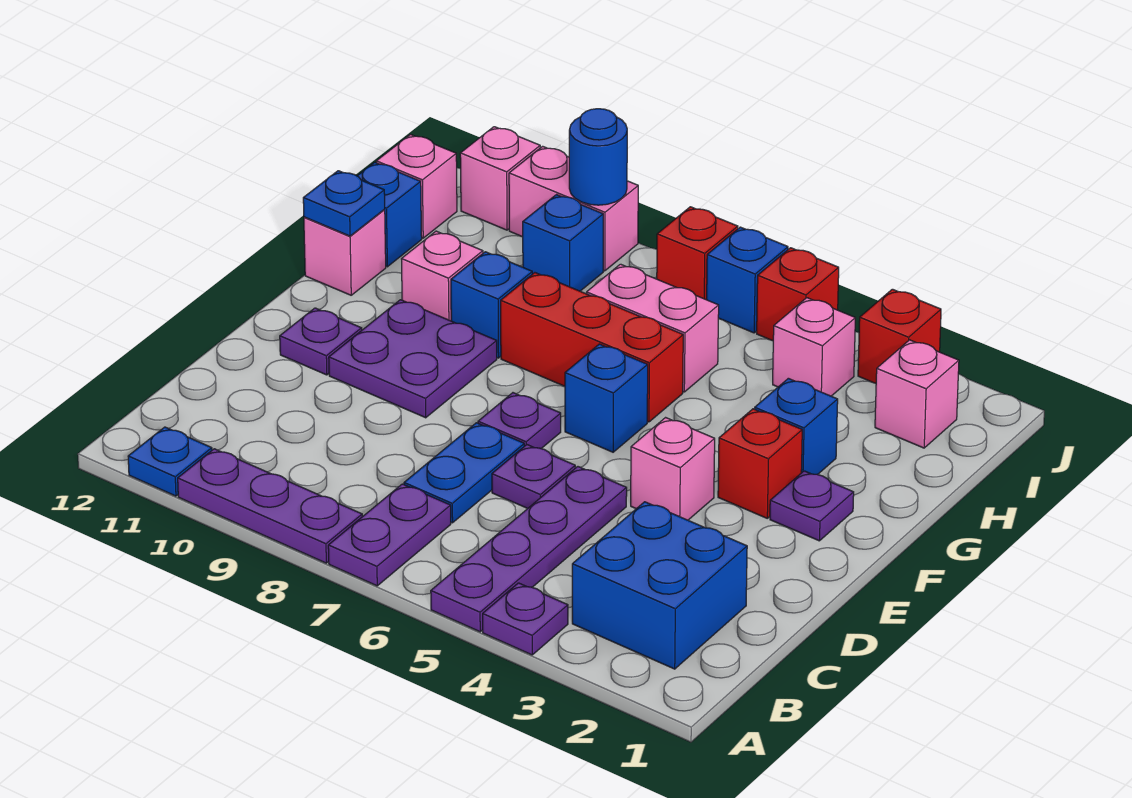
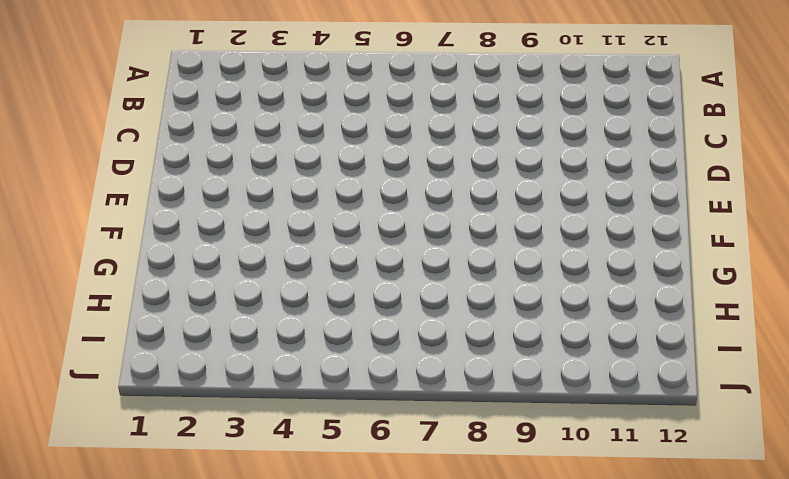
none -> purple 1x1 plate [483,583,568,655]
none -> purple 1x4 plate [431,467,627,632]
none -> purple 1x2 plate [328,484,451,586]
none -> purple 1x3 plate [178,449,362,563]

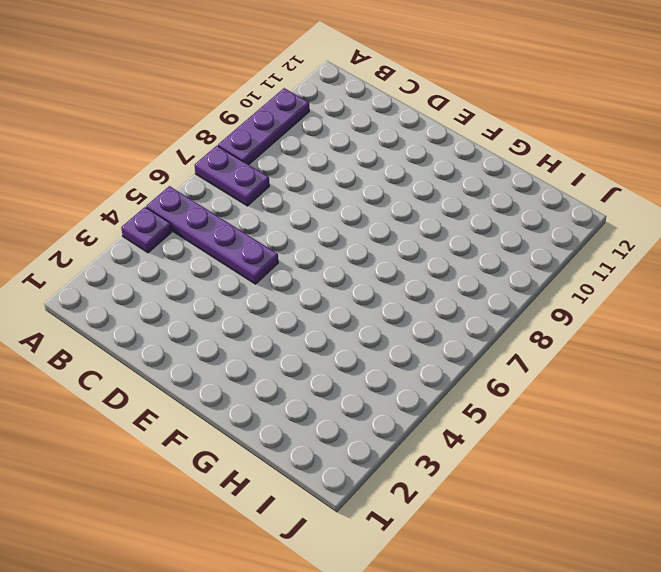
none -> blue 1x1 plate [128,427,212,496]
none -> blue 2x2 brick [572,502,747,669]
none -> blue 1x2 plate [404,423,524,523]
none -> purple 1x1 plate [492,445,575,509]

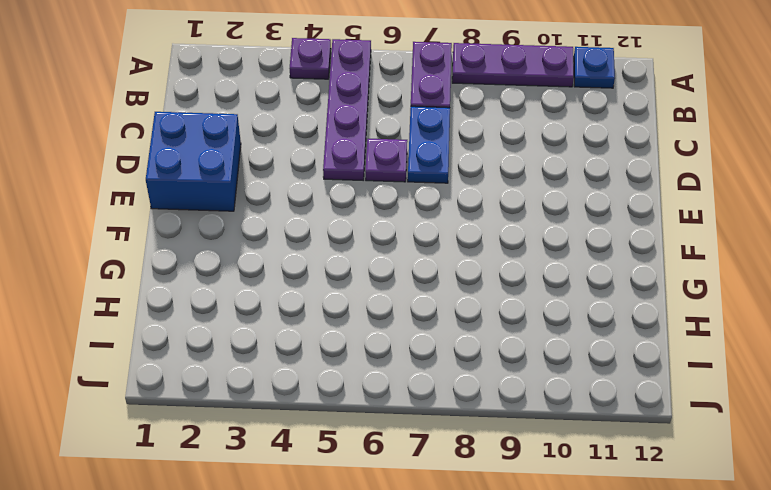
blue 2x2 brick [146,112,241,211] -> blue 2x2 brick moved to [572,502,747,669]
none -> pink 1x1 brick [631,418,715,520]
none -> purple 1x1 plate [478,393,561,449]
none -> purple 2x2 plate [329,300,497,418]
none -> purple 1x1 plate [280,308,362,375]

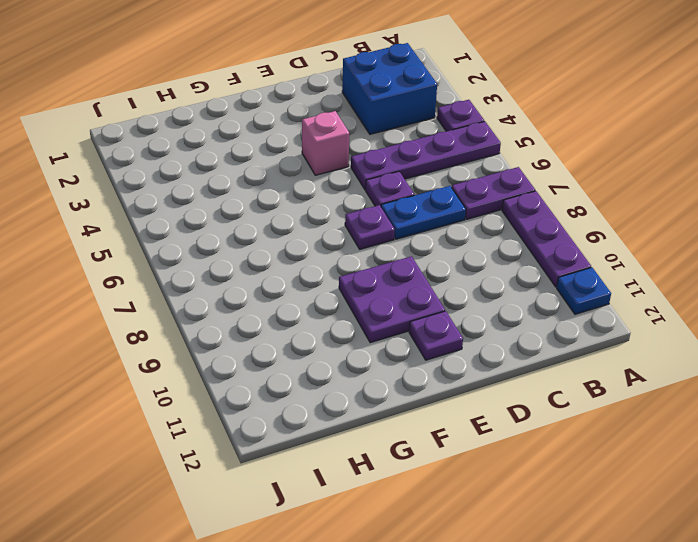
none -> purple 1x1 plate [770,471,854,541]
none -> red 1x1 brick [718,409,802,518]
none -> blue 1x1 brick [565,344,648,452]
none -> blue 1x1 brick [755,378,838,475]

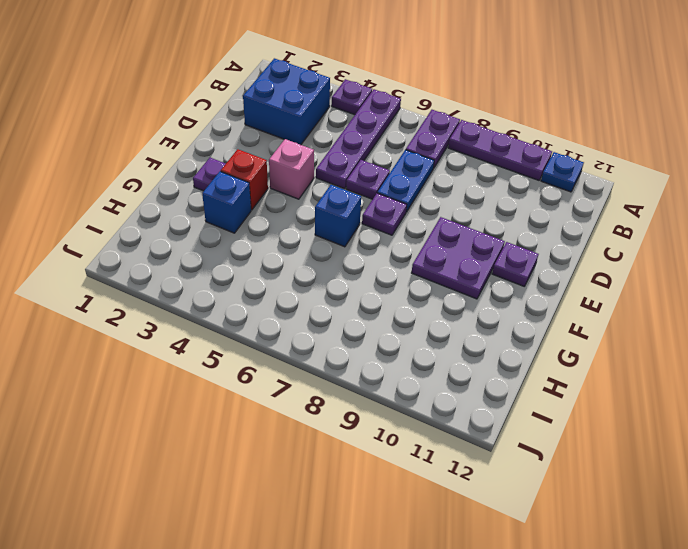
none -> red 1x3 brick [501,273,683,422]
none -> blue 1x1 brick [451,252,532,358]
none -> pink 1x1 brick [402,231,483,321]
none -> pink 1x1 brick [304,210,386,295]

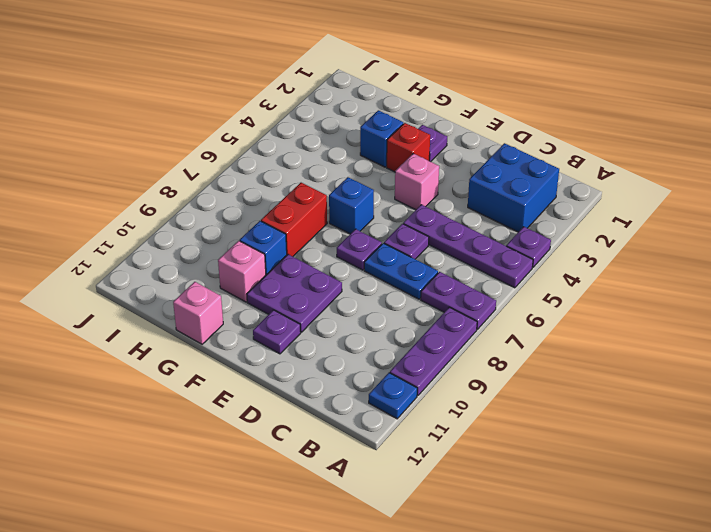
red 1x2 brick [261,183,327,257] -> red 1x3 brick [501,273,683,422]
none -> pink 1x2 brick [587,264,719,392]
none -> blue 1x1 brick [358,162,422,267]
none -> pink 1x1 brick [875,340,959,448]
none -> pink 1x1 brick [773,298,855,396]

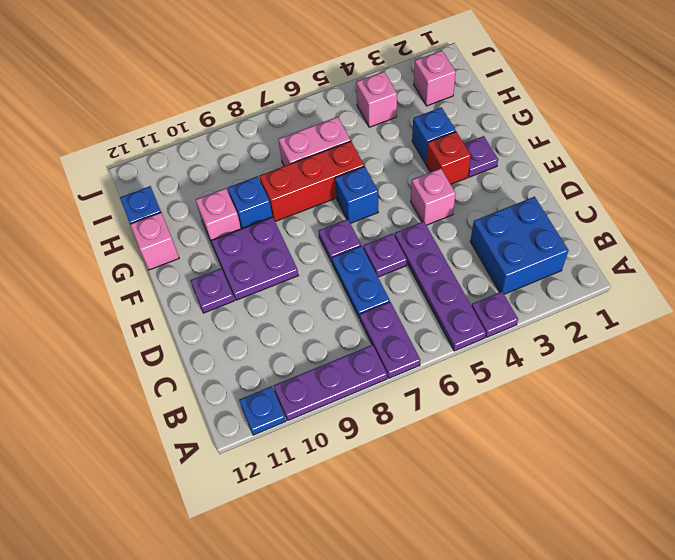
none -> blue 1x1 brick [523,195,603,291]
none -> pink 1x1 brick [376,135,457,238]
none -> red 1x1 brick [858,289,941,383]
none -> red 1x1 brick [757,248,839,341]

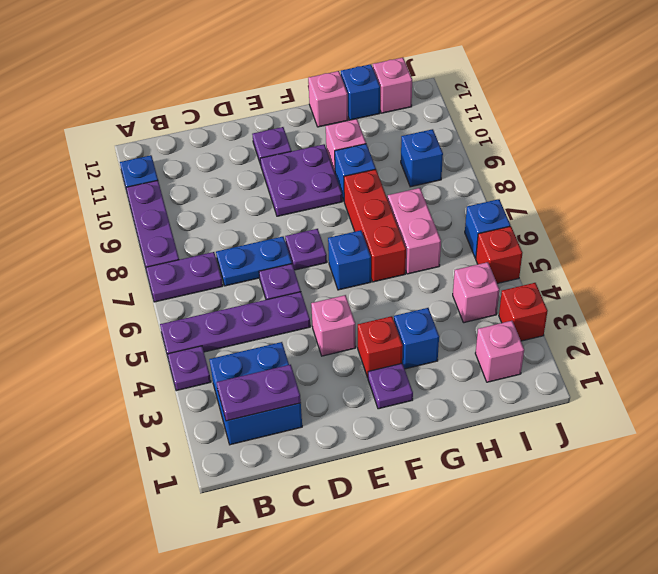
purple 1x2 plate [217,365,301,421] -> none
none -> red 1x1 brick [657,207,738,300]
none -> pink 1x2 brick [509,146,638,271]
none -> pink 1x1 brick [460,127,540,230]
none -> blue 1x1 plate [303,171,385,236]

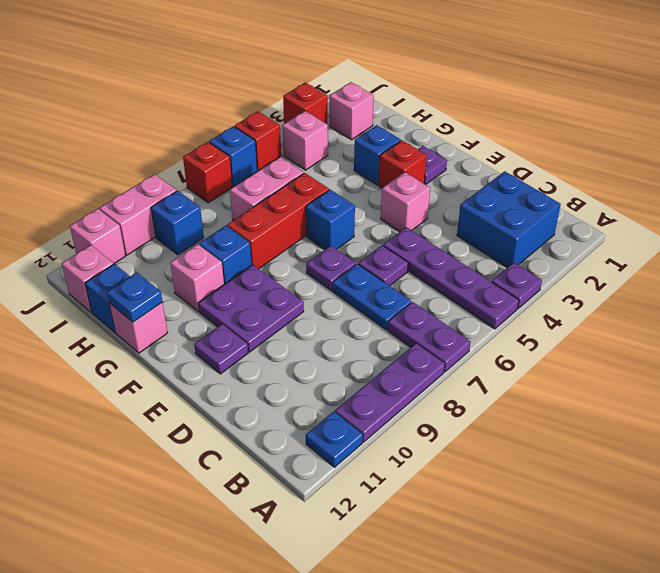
none -> blue 1x1 round brick [569,109,627,205]

